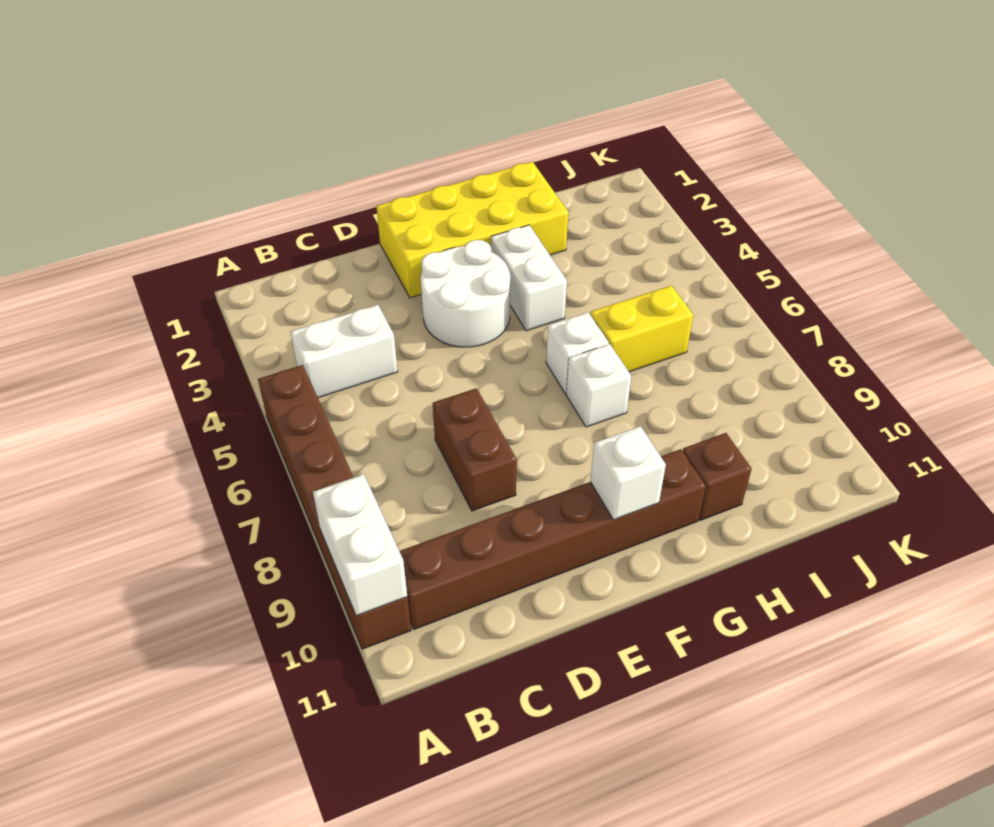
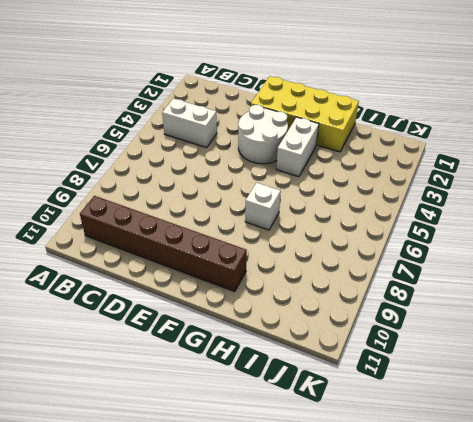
none -> brown 1x6 brick [258,365,411,649]
none -> brown 1x2 brick [433,388,517,511]
none -> white 1x1 brick [546,312,609,394]

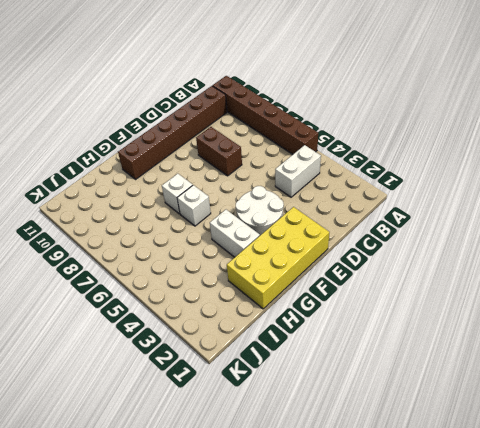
none -> yellow 1x2 brick [590,286,693,372]
none -> brown 1x1 brick [683,433,752,520]
none -> white 1x2 brick [313,474,407,616]

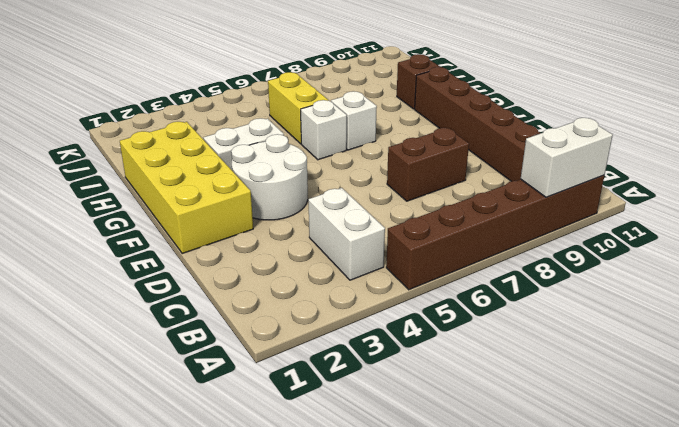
none -> white 1x1 brick [590,426,666,520]

